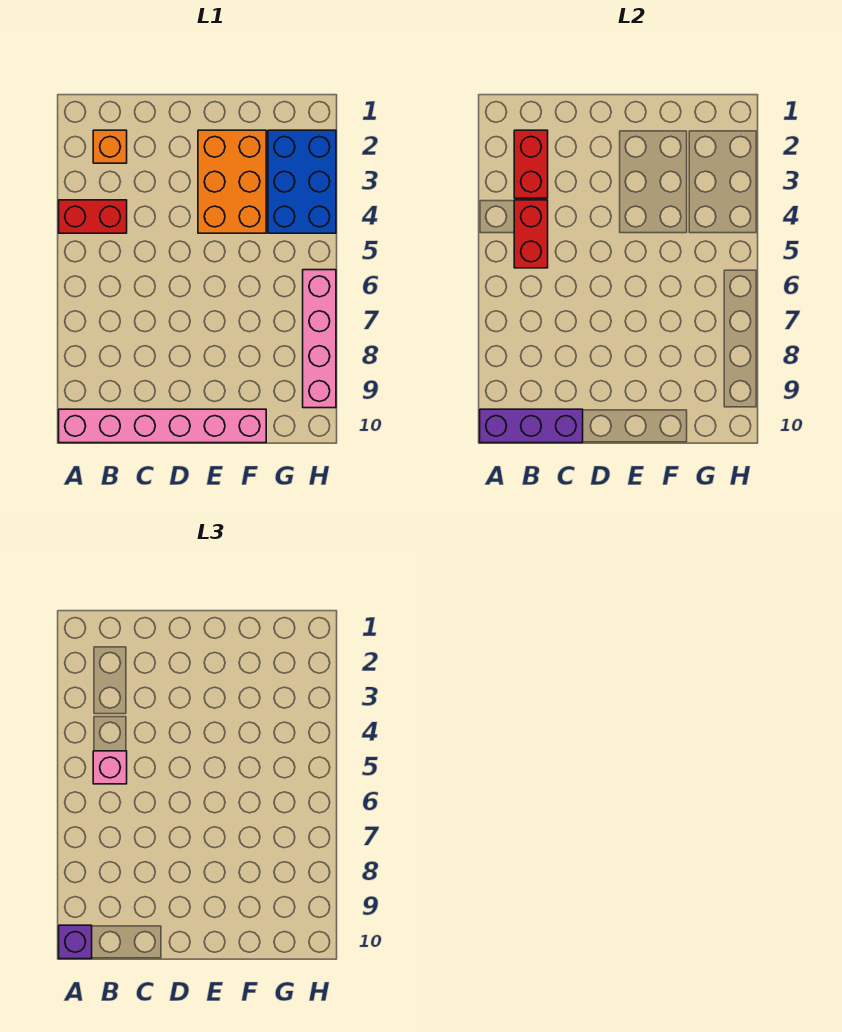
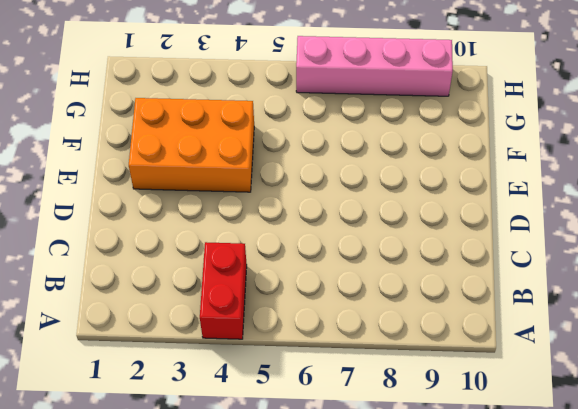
none -> pink 1x6 brick [59,409,266,443]
none -> orange 1x1 brick [93,130,127,163]

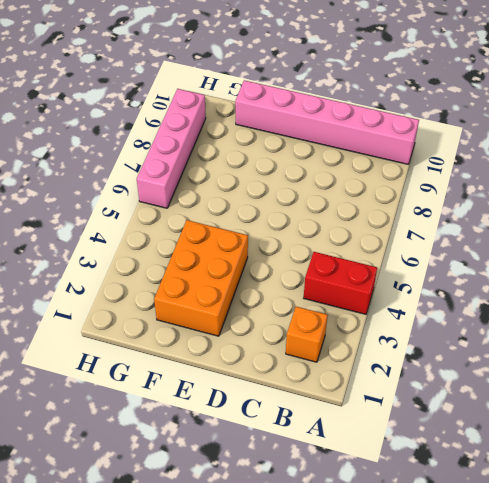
none -> blue 2x3 brick [268,130,336,233]
none -> purple 1x3 brick [480,409,583,443]

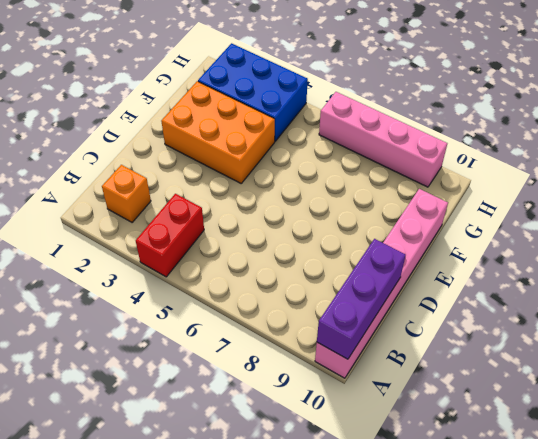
none -> red 1x2 brick [514,130,548,198]
none -> red 1x2 brick [514,200,548,268]

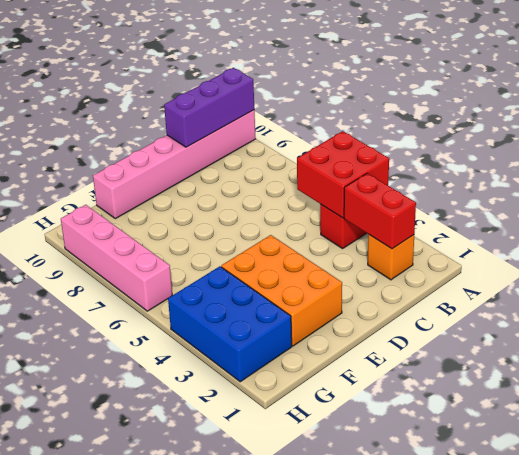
red 2x2 brick [297,131,389,218] -> red 1x2 brick [514,200,548,268]
none -> purple 1x1 brick [59,925,92,959]
none -> pink 1x1 brick [93,751,127,784]

